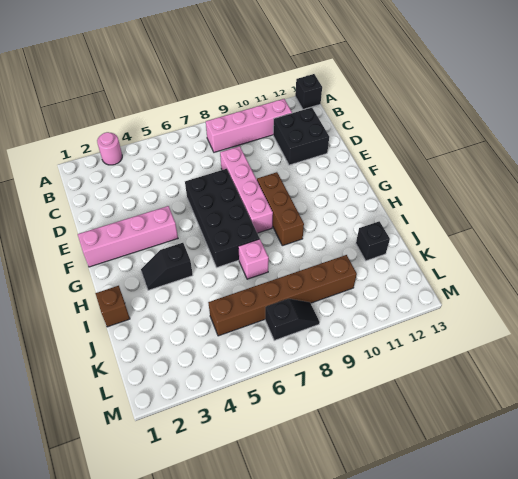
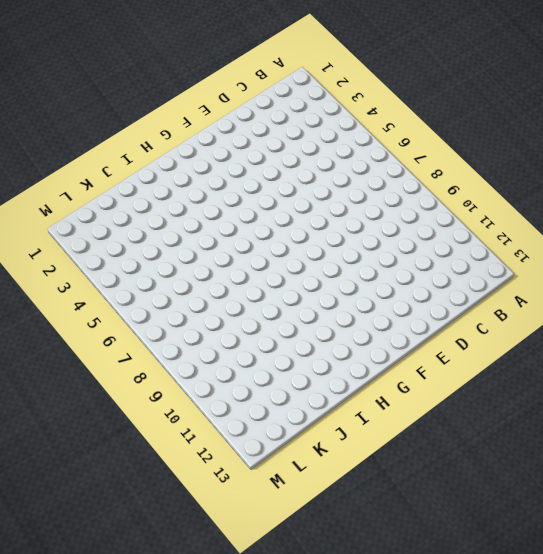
none -> pink 1x1 round brick [97,132,122,165]
none -> black 1x1 brick [295,74,322,109]
none -> pink 1x4 brick [206,99,292,152]

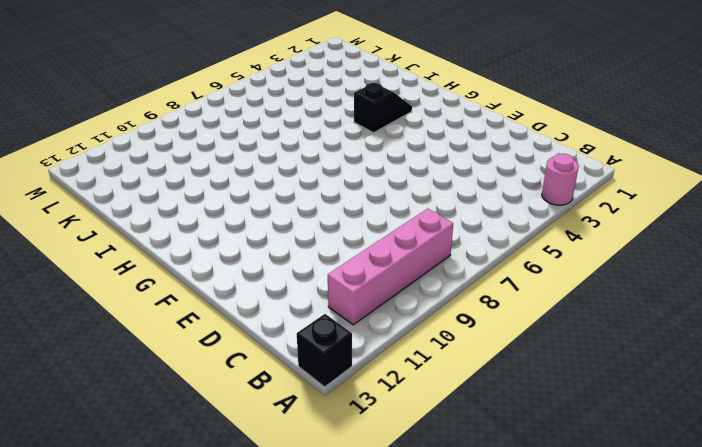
none -> black 2x2 brick [273,108,329,165]
none -> pink 1x4 brick [220,146,273,233]
none -> black 2x4 brick [185,169,260,267]

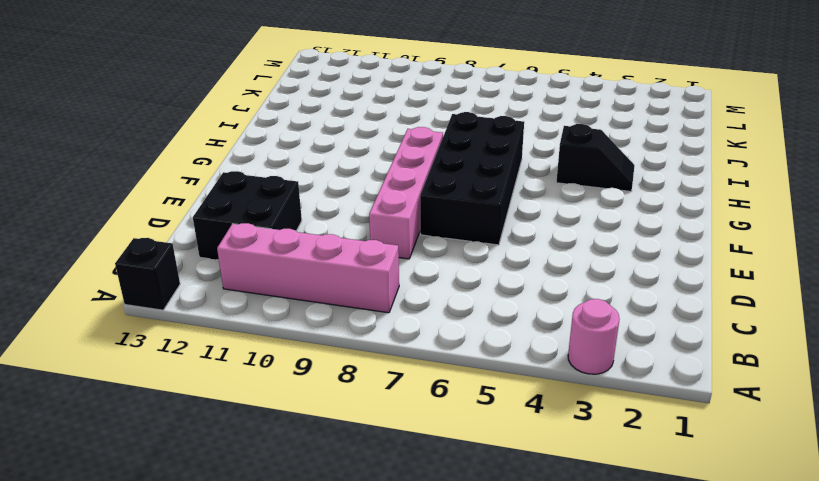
none -> pink 1x4 brick [78,206,178,267]
none -> brown 1x3 brick [257,172,304,246]
none -> brown 1x1 brick [95,286,130,327]

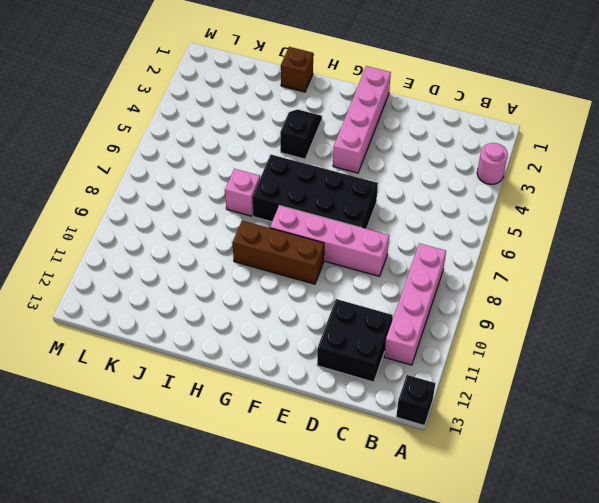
none -> black 1x1 brick [356,221,390,261]
none -> brown 1x6 brick [208,255,357,336]
none -> black 1x2 slope [265,299,320,340]

